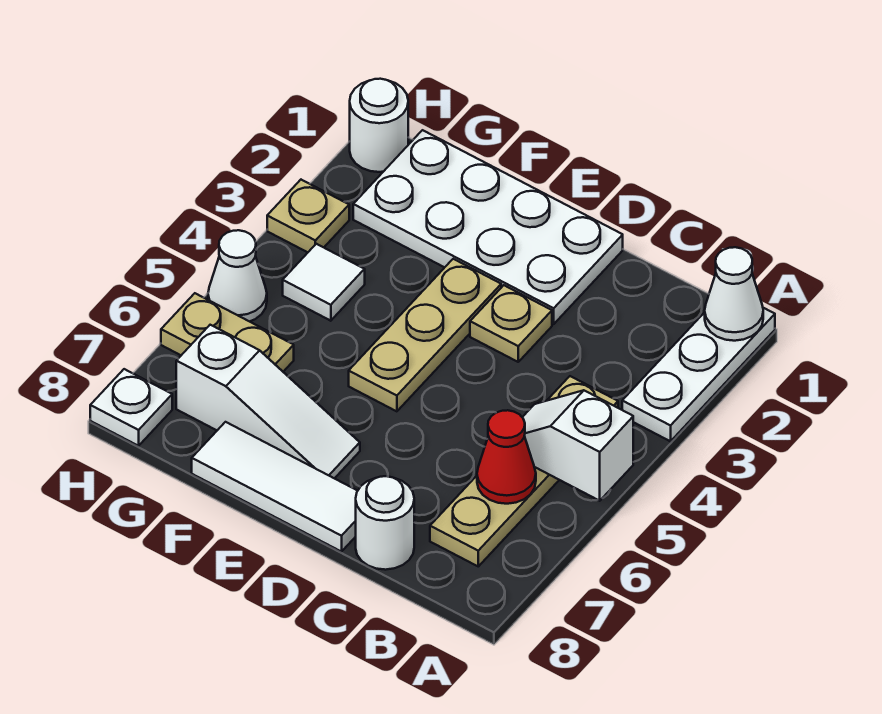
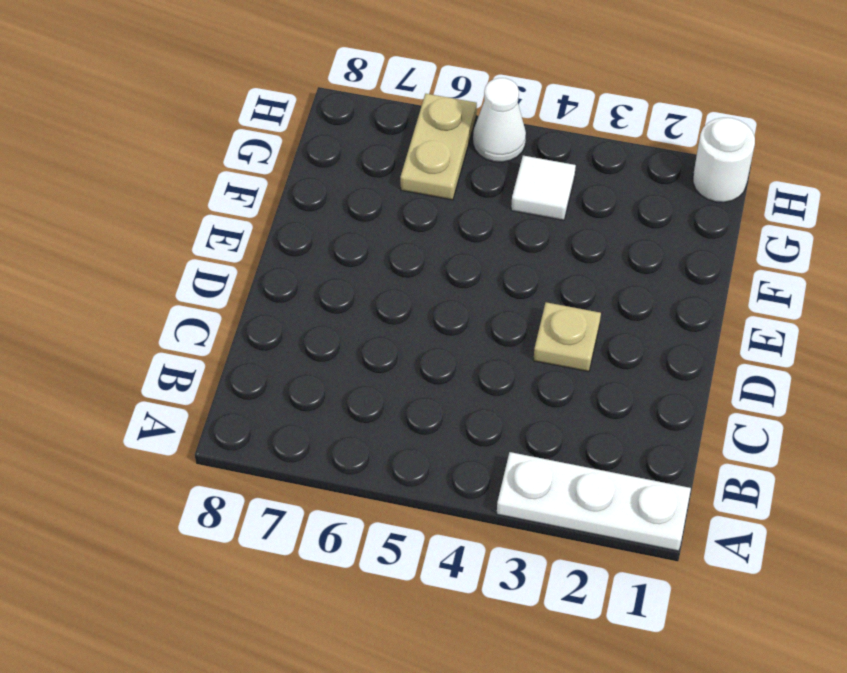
none -> tan 1x4 plate [430,376,618,566]
none -> white 1x1 round brick [356,476,414,570]
none -> white 2x4 plate [353,130,623,324]

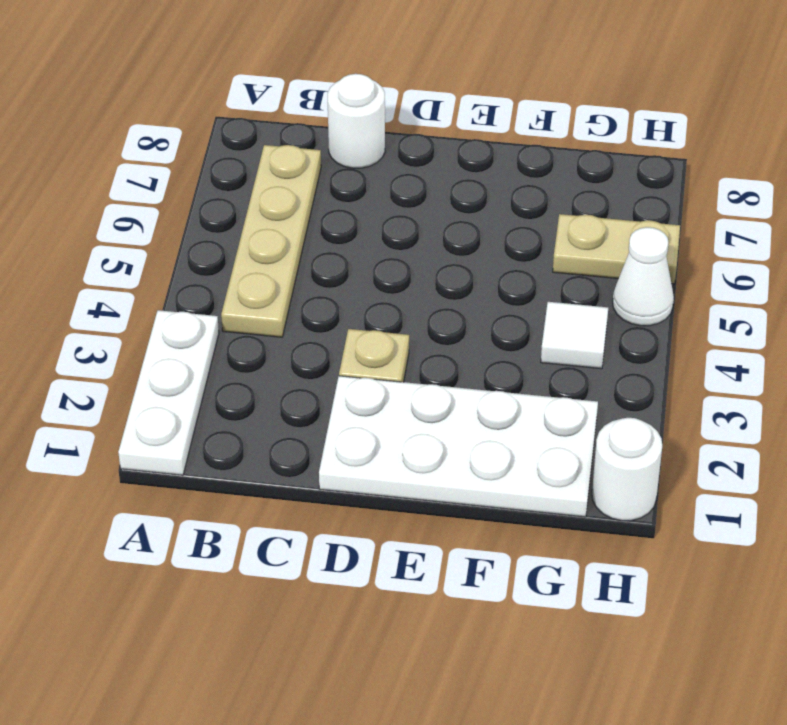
none -> white 1x3 tile [192,422,357,552]
none -> tan 1x3 plate [349,259,501,411]
none -> white 1x3 slope [176,325,360,479]

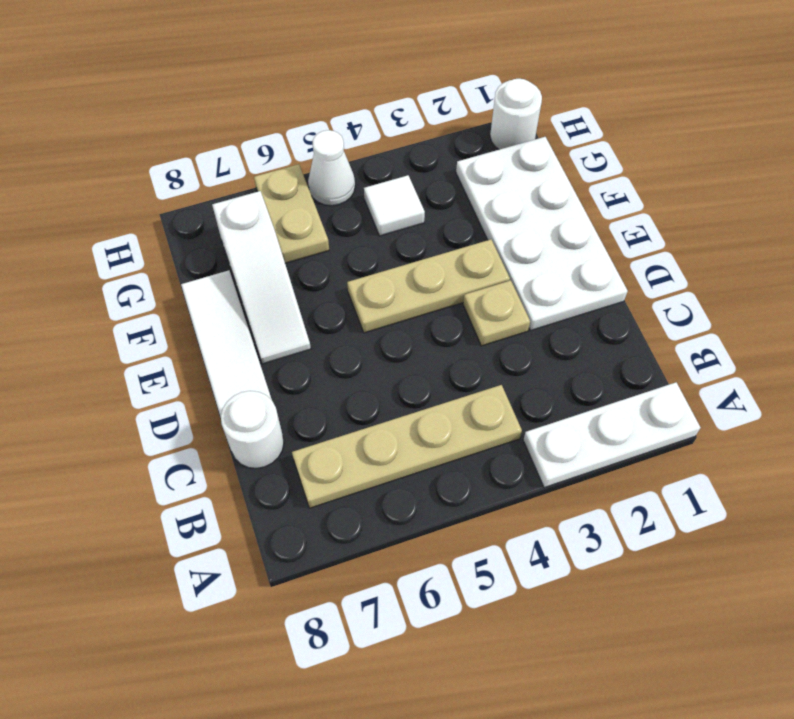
none -> tan 1x1 plate [267,180,349,252]
none -> white 1x1 plate [90,369,172,446]
none -> white 1x1 cone [705,247,763,341]

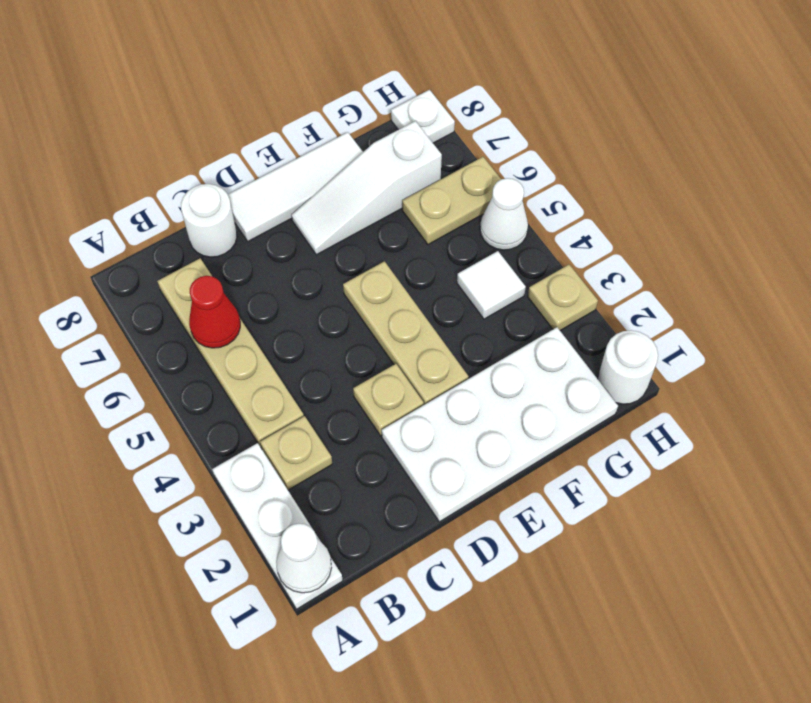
tan 1x1 plate [260,416,332,490] -> none
none -> white 1x2 slope [522,390,633,501]

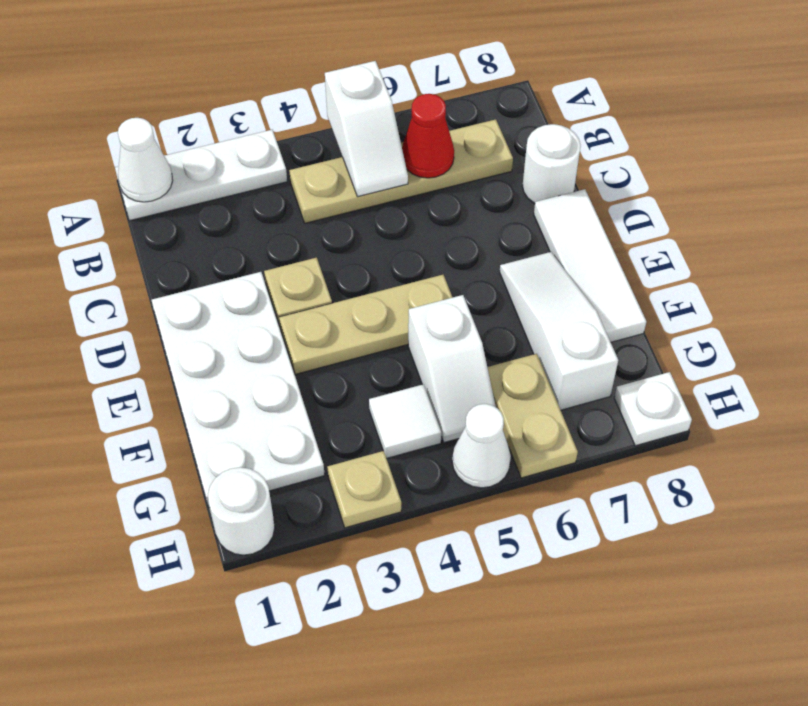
white 1x2 slope [408,295,496,443] -> none

